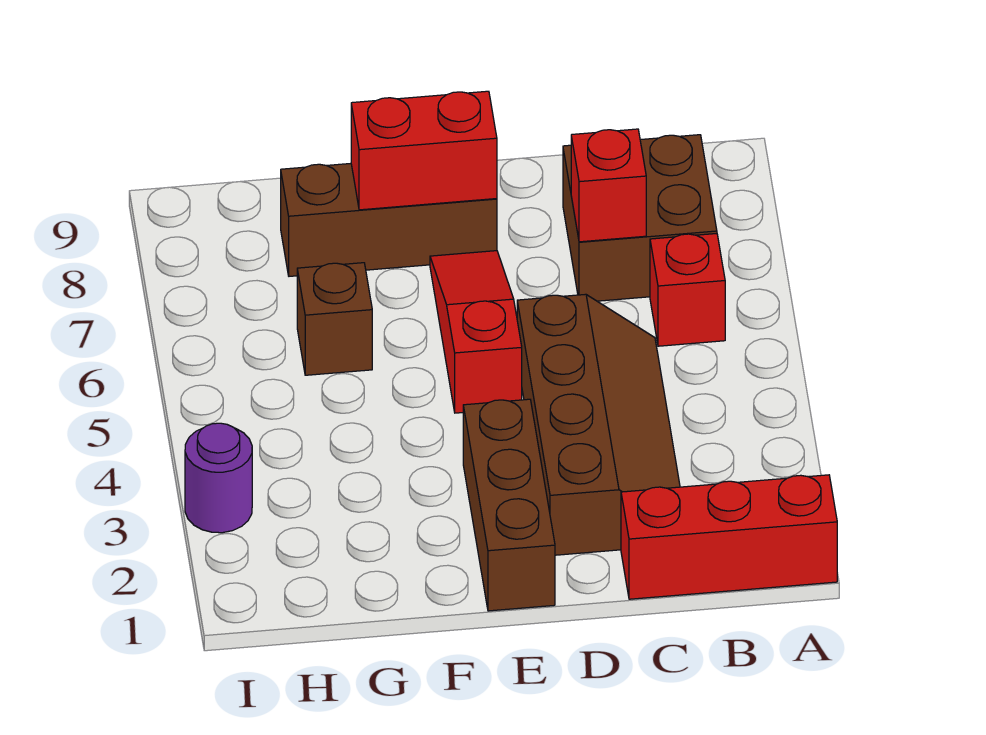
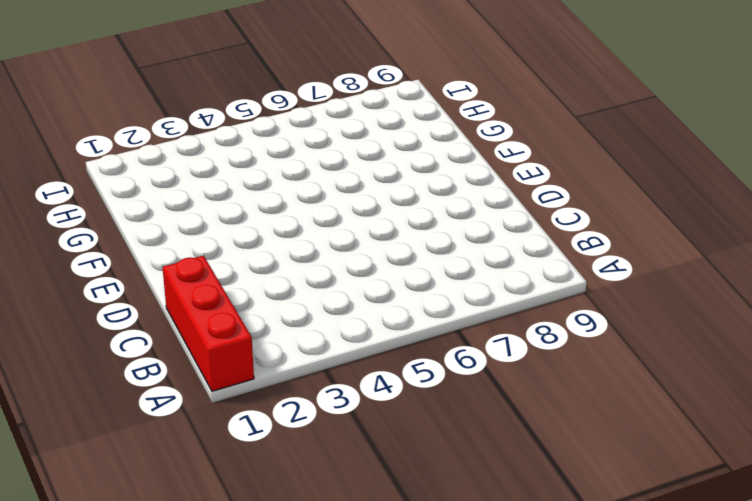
none -> red 1x1 brick [650,234,725,346]
none -> brown 2x2 brick [563,135,717,301]

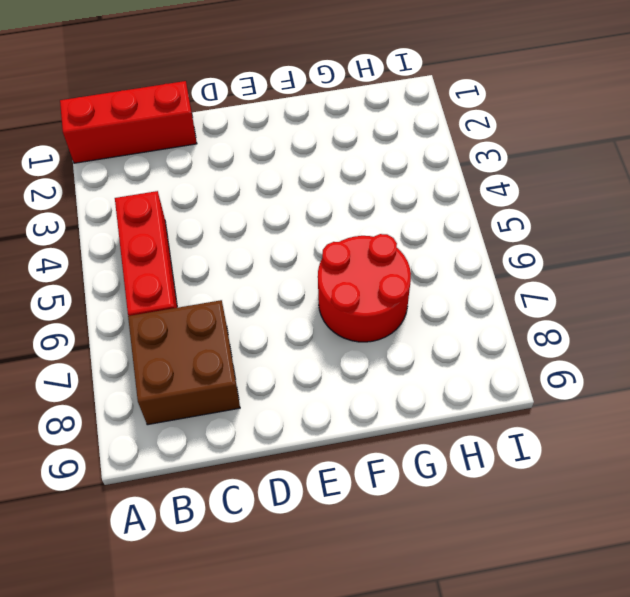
red 1x3 brick [115,191,177,316] -> red 1x1 brick [650,234,725,346]
red 2x2 round brick [318,234,411,342] -> brown 1x1 brick [297,263,372,375]
none -> brown 2x4 slope [517,294,680,555]
none -> brown 1x3 brick [463,399,555,611]

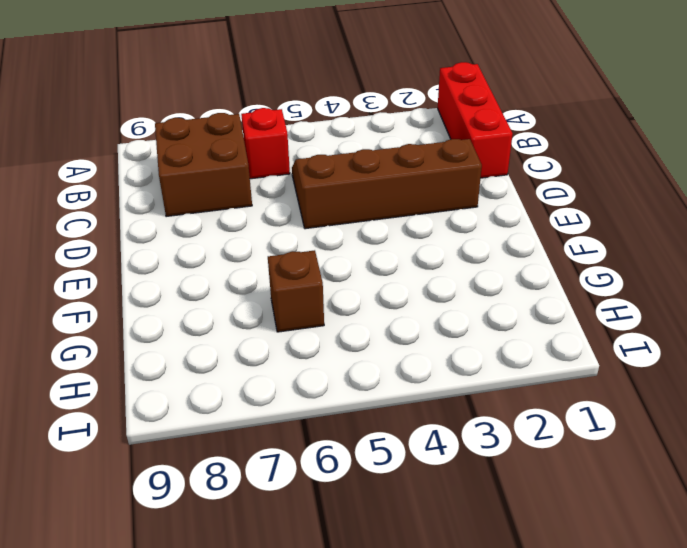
none -> brown 1x3 brick [463,399,555,611]
none -> red 1x3 slope [430,251,522,413]

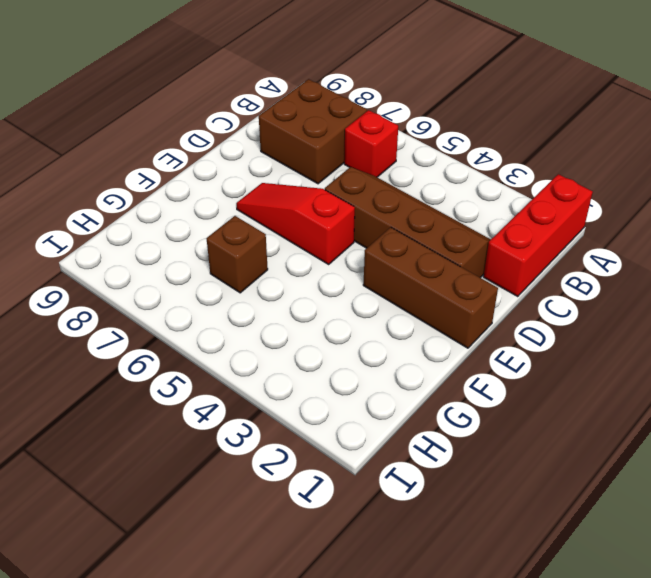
none -> brown 1x3 brick [281,163,497,276]
none -> purple 1x1 round brick [185,423,252,533]

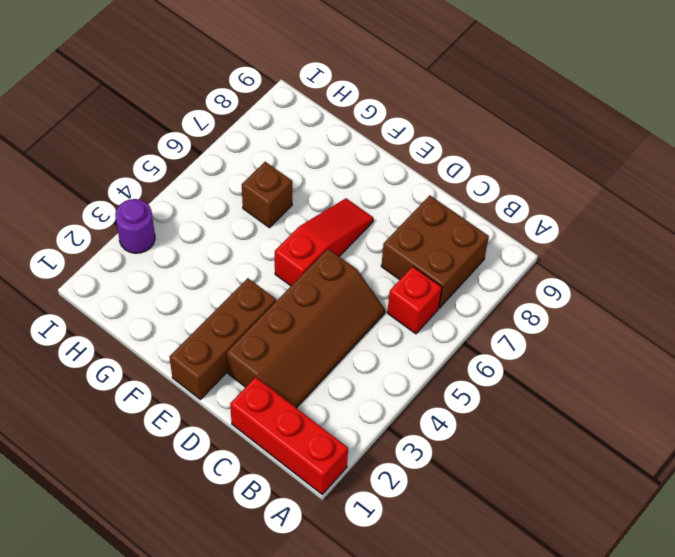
none -> brown 1x3 brick [281,163,497,276]
none -> red 1x1 brick [571,129,646,242]

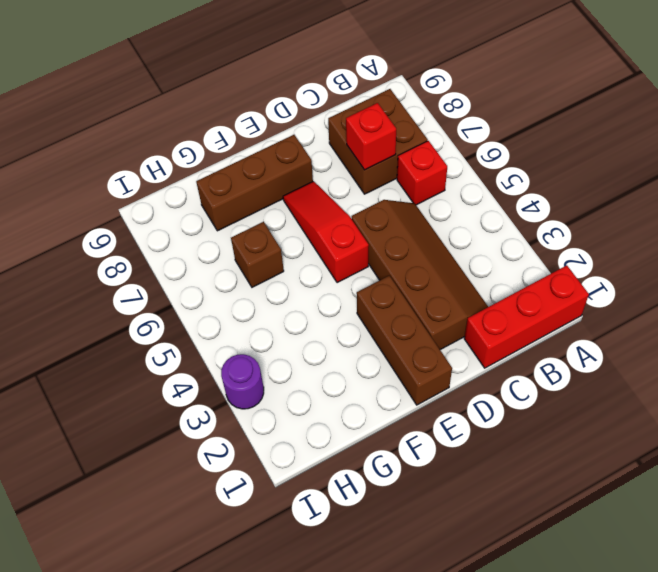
none -> red 1x2 brick [351,91,497,210]

